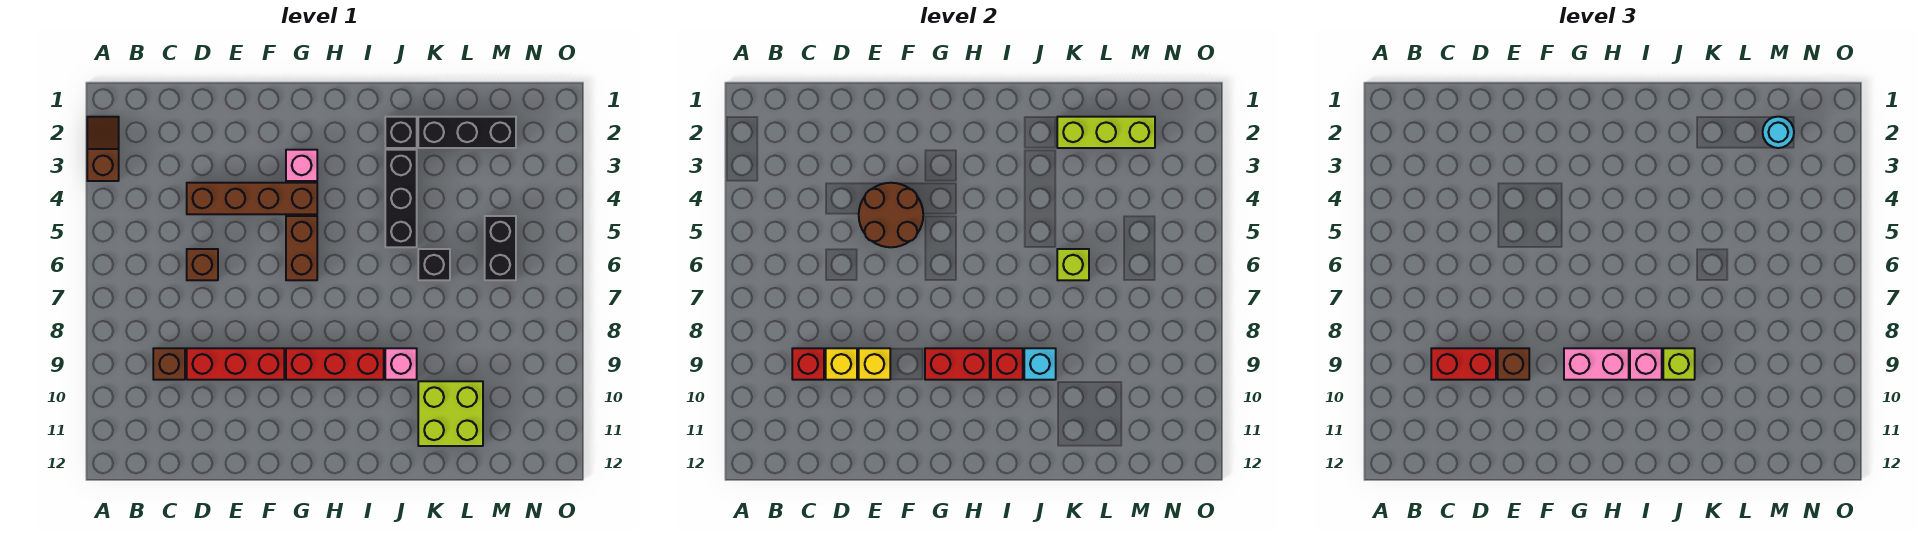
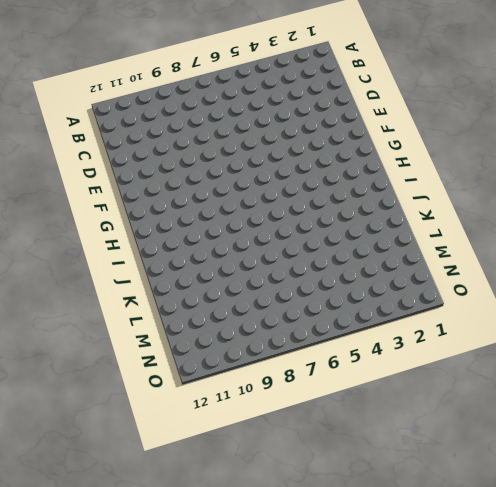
none -> brown 1x2 slope [87,117,119,181]
none -> brown 1x1 brick [153,348,185,380]
none -> brown 1x4 brick [187,183,317,214]
none -> brown 1x1 brick [187,249,218,280]

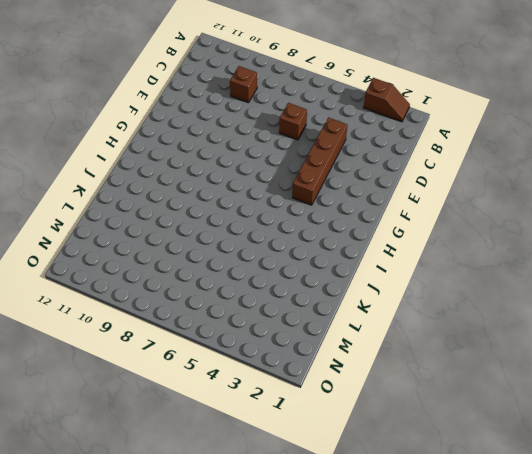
none -> red 1x3 brick [187,348,284,380]
none -> pink 1x1 brick [286,150,317,181]
none -> brown 1x2 brick [286,216,317,280]
none -> red 1x3 brick [286,348,384,380]

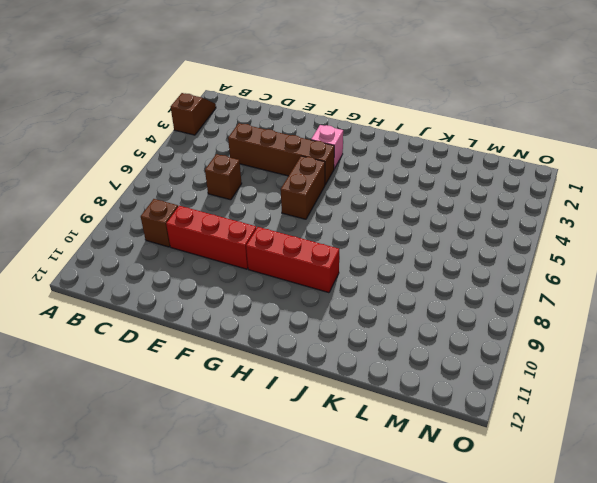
none -> black 1x1 brick [385,117,417,148]
none -> black 1x3 brick [385,150,417,247]
none -> pink 1x1 brick [385,348,417,380]
none -> black 1x3 brick [418,117,516,148]

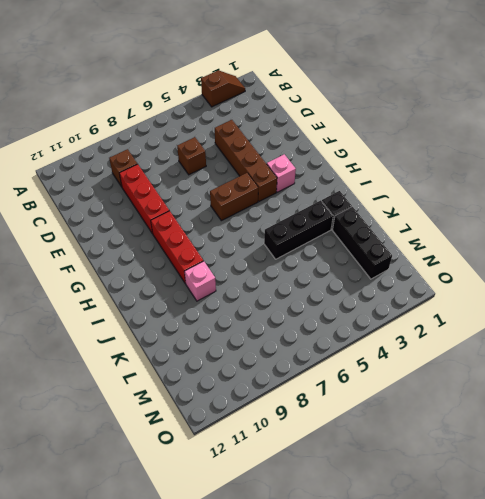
none -> black 1x1 brick [418,249,450,280]
none -> lime 2x2 brick [418,381,483,446]
none -> black 1x2 brick [485,216,516,280]
none -> red 1x1 brick [792,348,824,380]

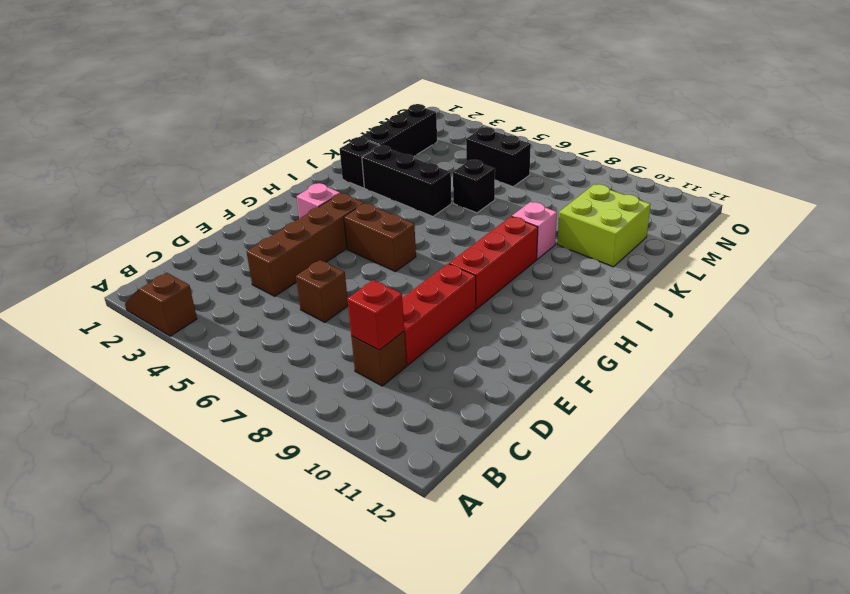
none -> yellow 1x1 brick [826,348,857,380]
none -> brown 2x2 round brick [859,183,923,247]
none -> yellow 1x1 brick [859,348,890,380]
none -> red 1x2 brick [925,348,990,380]

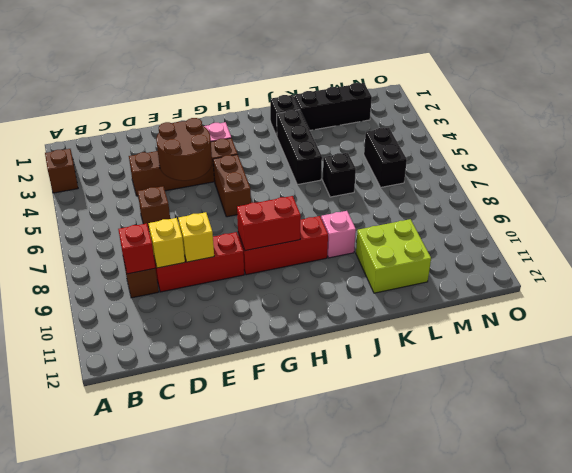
none -> red 1x1 brick [991,348,1023,380]
none -> cyan 1x1 brick [1024,348,1056,380]
none -> lime 1x3 brick [1057,117,1155,148]
none -> lime 1x1 brick [1057,249,1089,280]

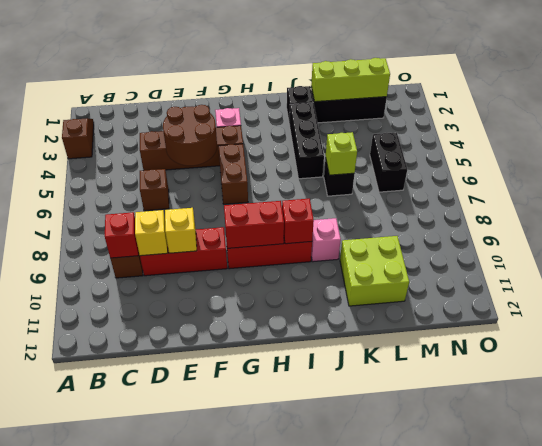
none -> cyan 1x1 brick [1024,348,1056,380]
none -> red 1x2 brick [1431,348,1496,380]
none -> brown 1x1 brick [1498,348,1529,380]
none -> pink 1x2 brick [1564,348,1629,380]

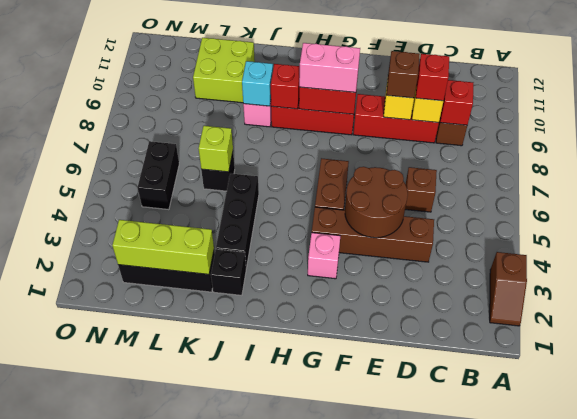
red 1x1 brick [416,54,449,101] -> red 1x2 brick [1431,348,1496,380]
none -> pink 1x1 brick [1630,348,1662,380]
none -> lime 1x1 brick [1663,348,1695,380]
none -> cyan 1x1 round brick [1763,117,1794,148]

